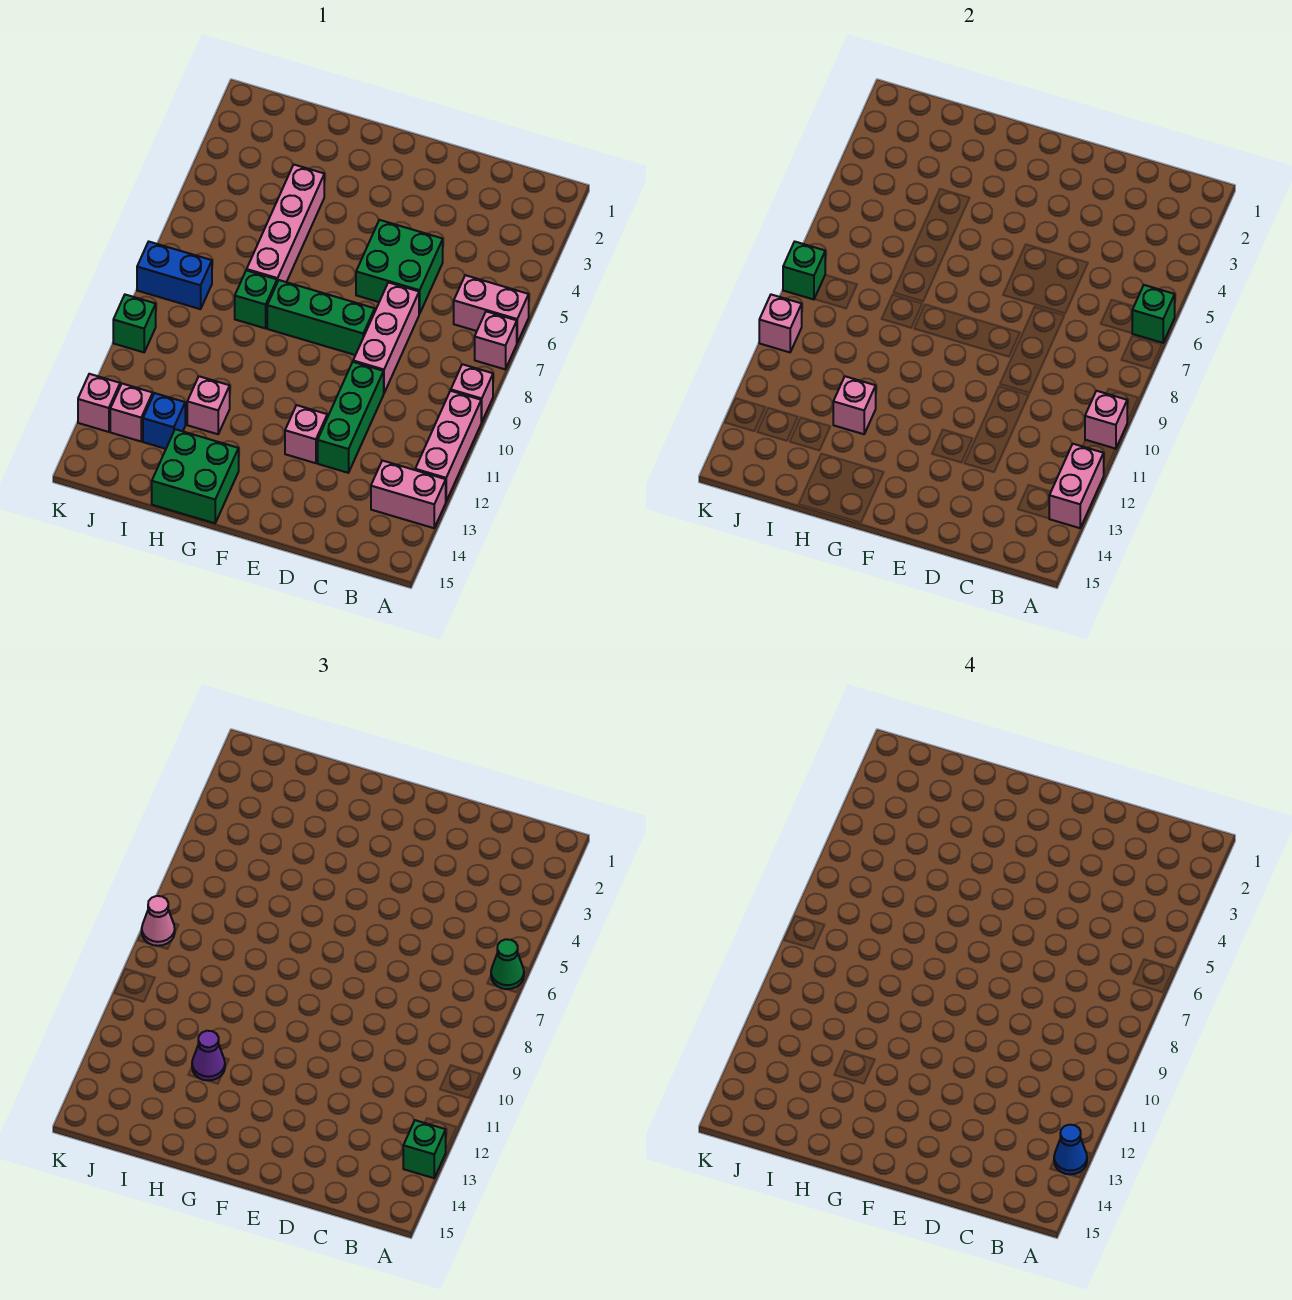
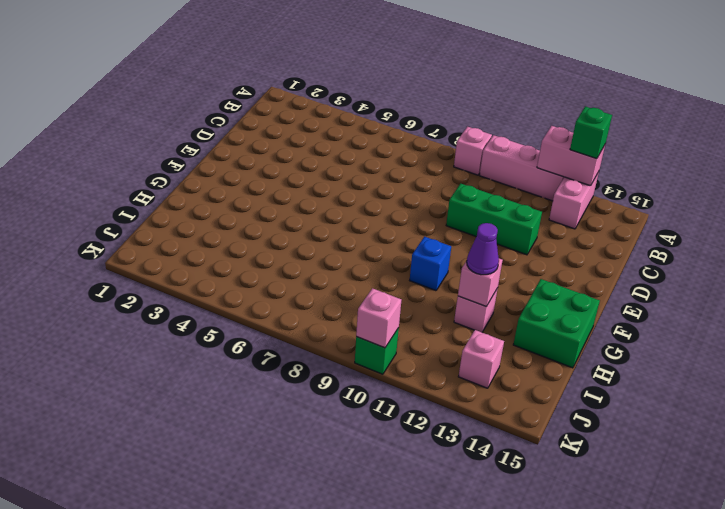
blue 1x1 brick [410,237,451,291] -> blue 1x1 brick moved to [143,393,185,449]
none -> pink 1x2 brick [454,275,529,342]
none -> pink 1x1 brick [475,311,517,369]
none -> green 2x2 brick [356,220,443,314]
none -> pink 1x3 brick [353,282,419,393]

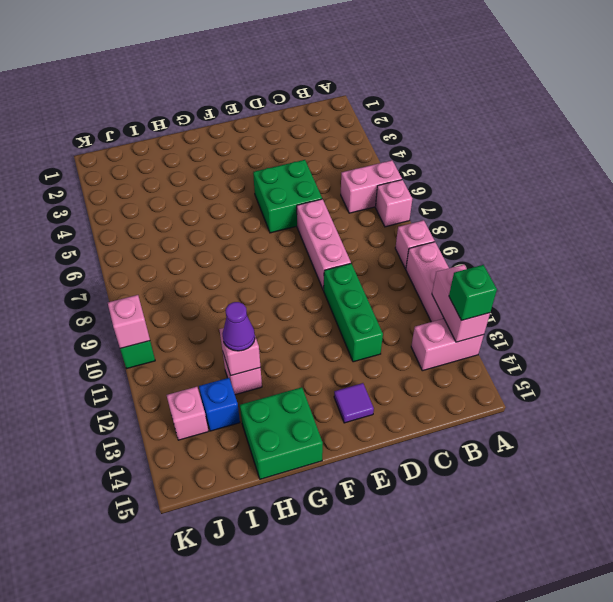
purple 1x1 tile [334,383,374,423] -> none
none -> green 1x3 brick [267,280,375,355]
none -> pink 1x1 brick [285,405,327,463]
none -> pink 1x4 brick [247,165,324,282]
none -> green 1x1 brick [235,270,277,328]

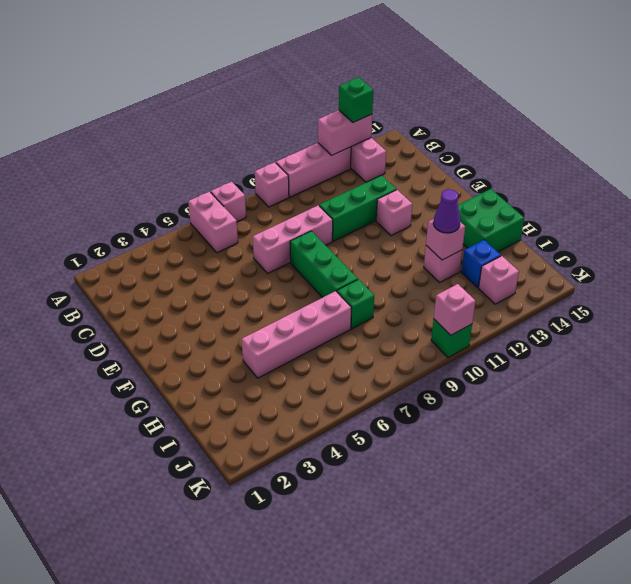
none -> green 2x2 brick [356,220,443,314]
none -> blue 1x2 brick [137,242,212,309]
none -> pink 1x1 brick [78,374,120,432]
none -> green 1x1 brick [1132,285,1175,343]

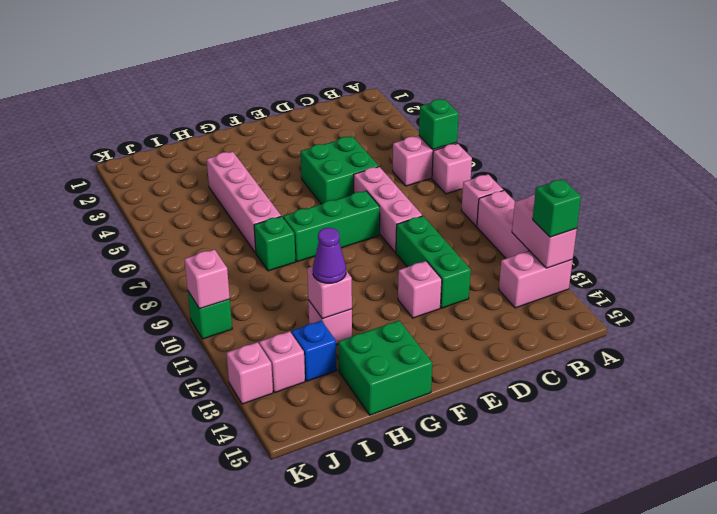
none -> blue 1x2 brick [137,242,212,309]
none -> pink 1x1 brick [1085,391,1127,449]
none -> green 1x1 brick [783,242,825,300]
none -> green 1x1 cone [491,939,524,989]

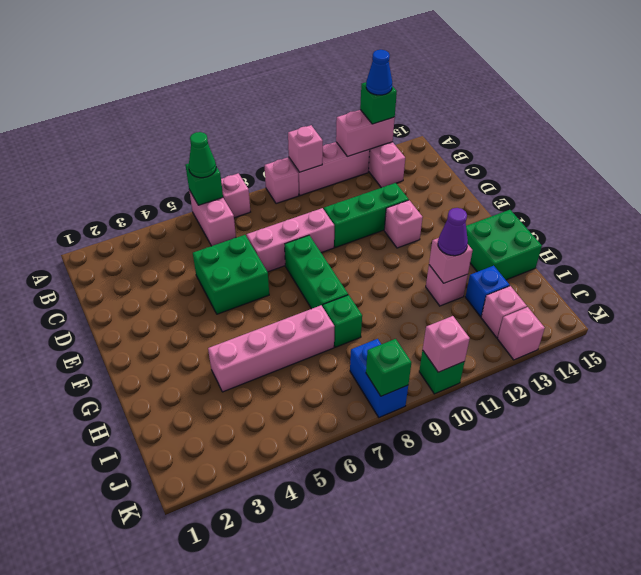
none -> pink 1x1 cone [142,896,175,946]

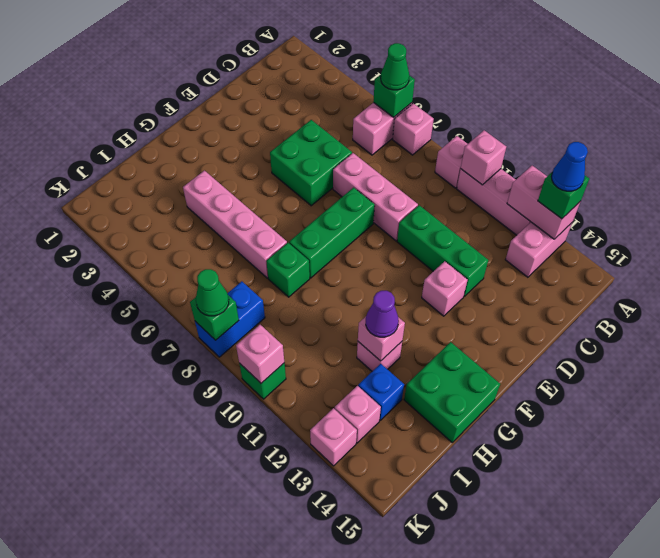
green 1x1 cone [196,269,229,316] -> pink 1x1 cone [142,896,175,946]

